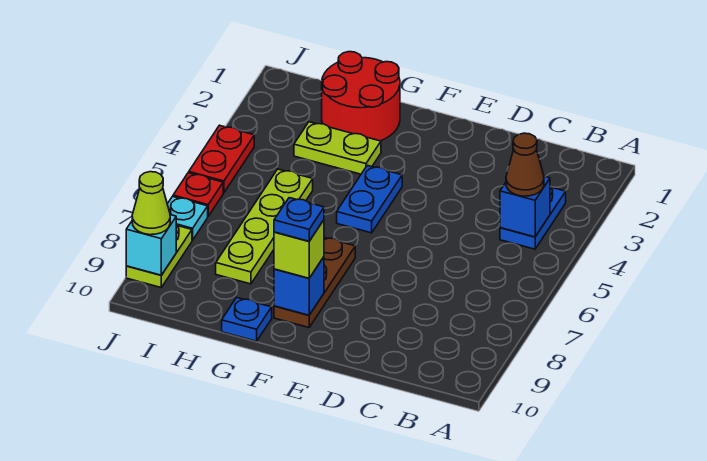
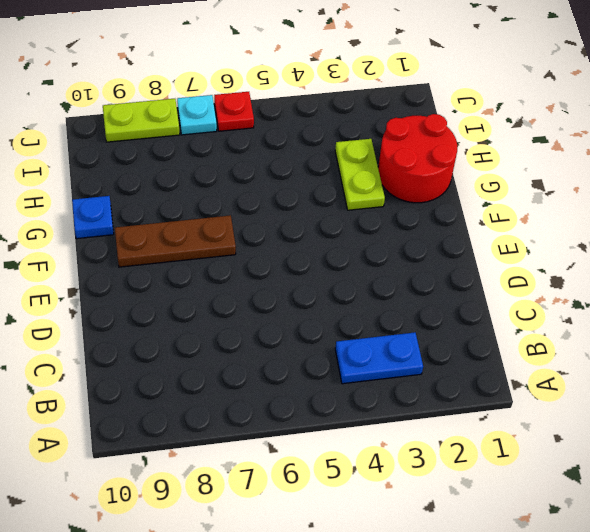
none -> blue 1x2 plate [337,165,402,233]
none -> lime 1x4 plate [216,169,313,284]
none -> red 1x2 plate [189,125,254,193]

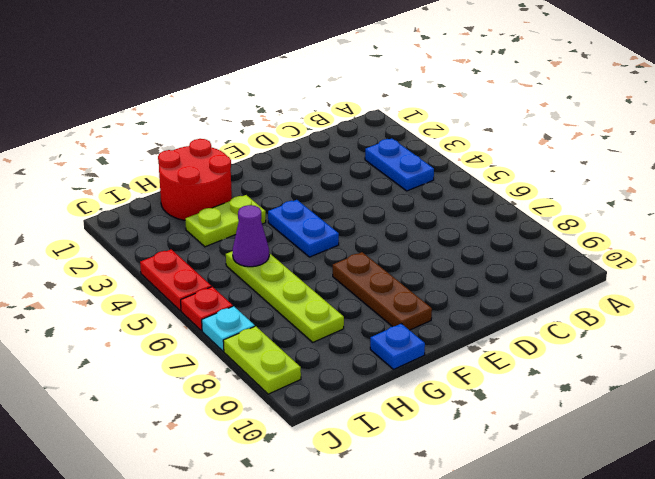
purple 1x1 cone [233,205,269,267] -> none
none -> blue 1x1 brick [500,176,550,237]
none -> blue 1x1 brick [274,257,324,315]
none -> cyan 1x1 brick [126,215,176,275]

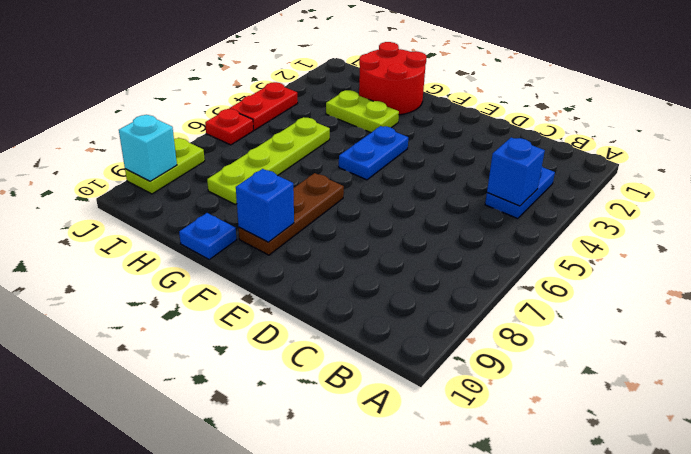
none -> cyan 1x1 plate [167,196,208,240]
none -> brown 1x1 cone [506,133,544,196]
none -> lime 1x1 brick [274,220,324,278]

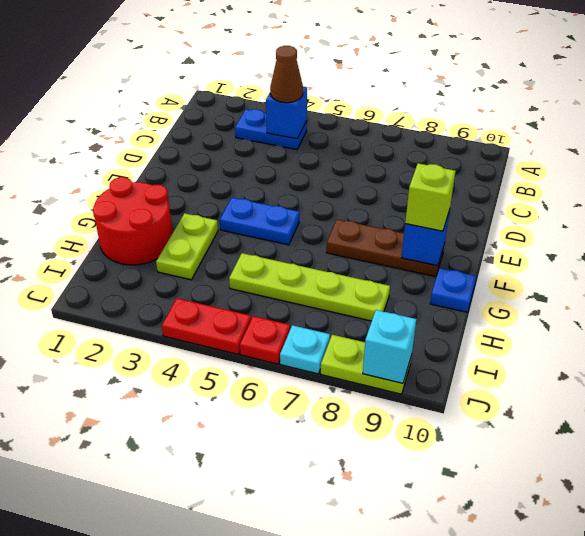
none -> lime 1x1 cone [132,172,170,235]
none -> blue 1x1 plate [274,198,324,241]

